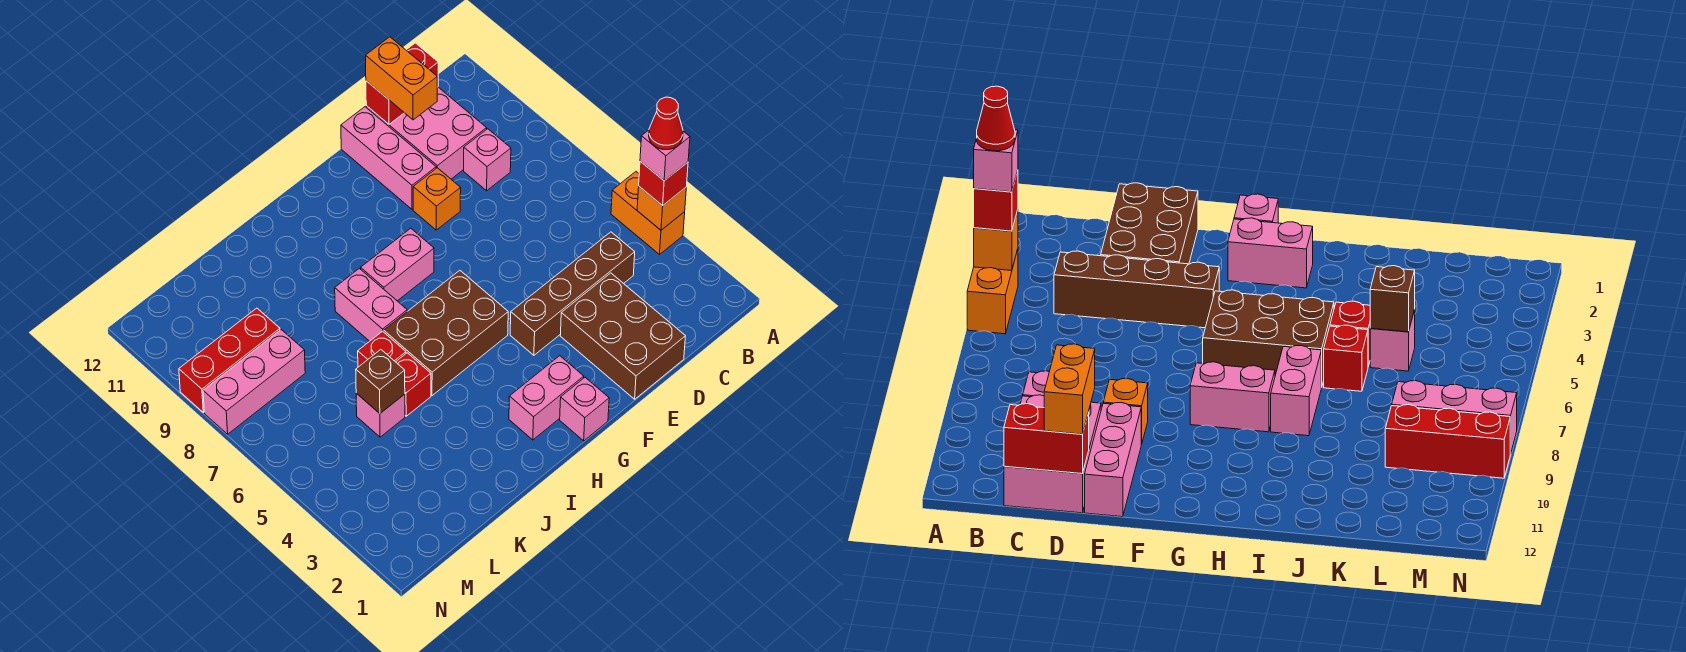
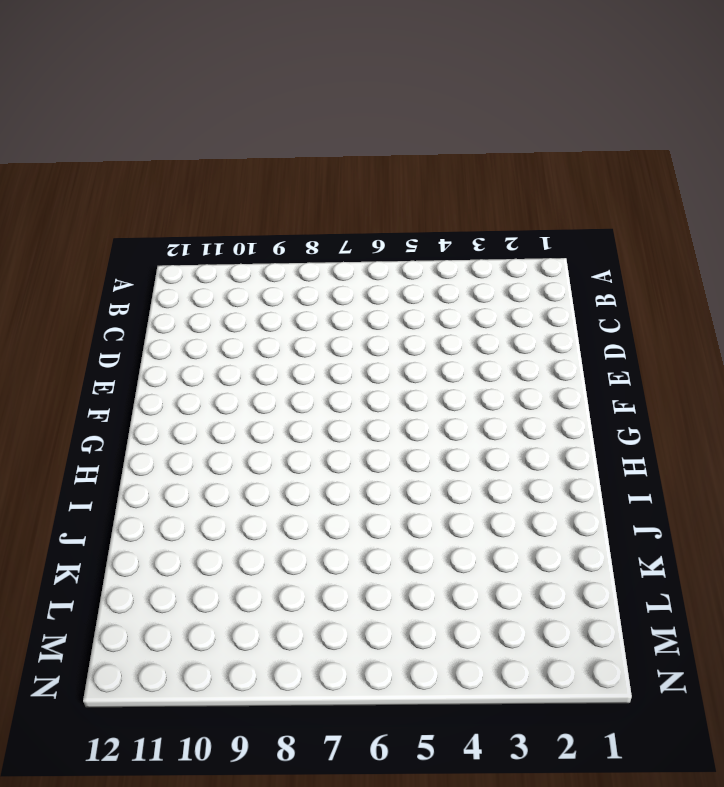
none -> orange 1x2 brick [611,172,685,254]
none -> brown 1x4 brick [510,232,635,355]
none -> pink 1x1 brick [464,129,511,191]

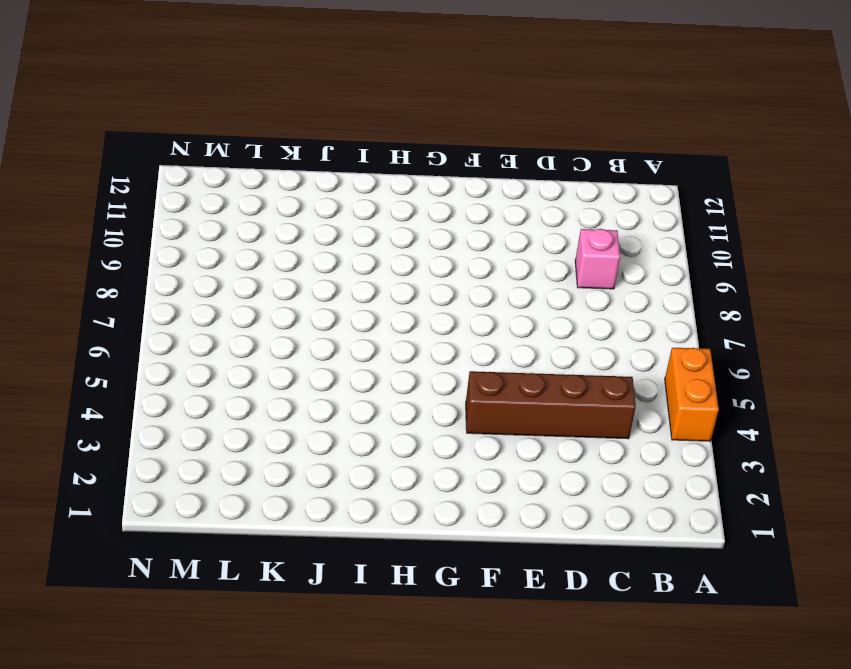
none -> pink 2x3 brick [366,87,487,179]
none -> brown 2x3 brick [560,273,685,399]
none -> orange 1x1 brick [413,168,461,230]

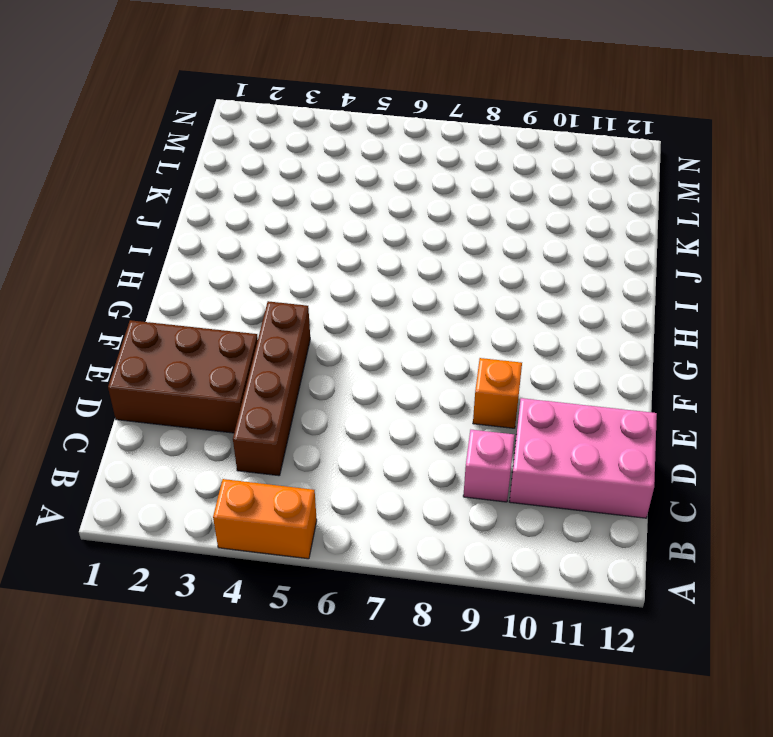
none -> pink 1x3 brick [341,107,436,209]
none -> pink 1x1 brick [560,378,609,441]
none -> pink 1x2 brick [509,356,584,440]

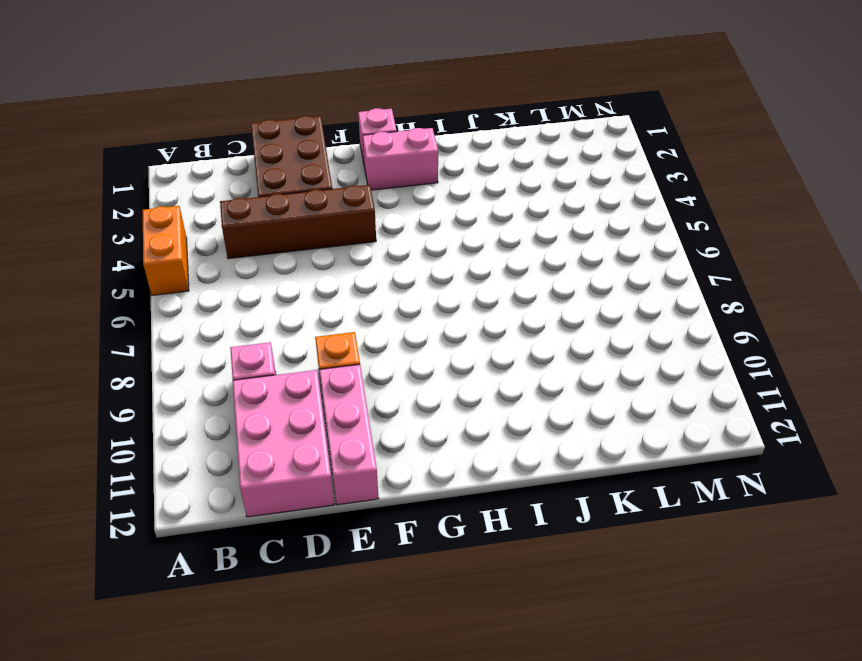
none -> brown 2x3 brick [384,270,508,396]
none -> pink 1x2 brick [361,228,434,301]
none -> pink 1x2 brick [335,268,407,341]

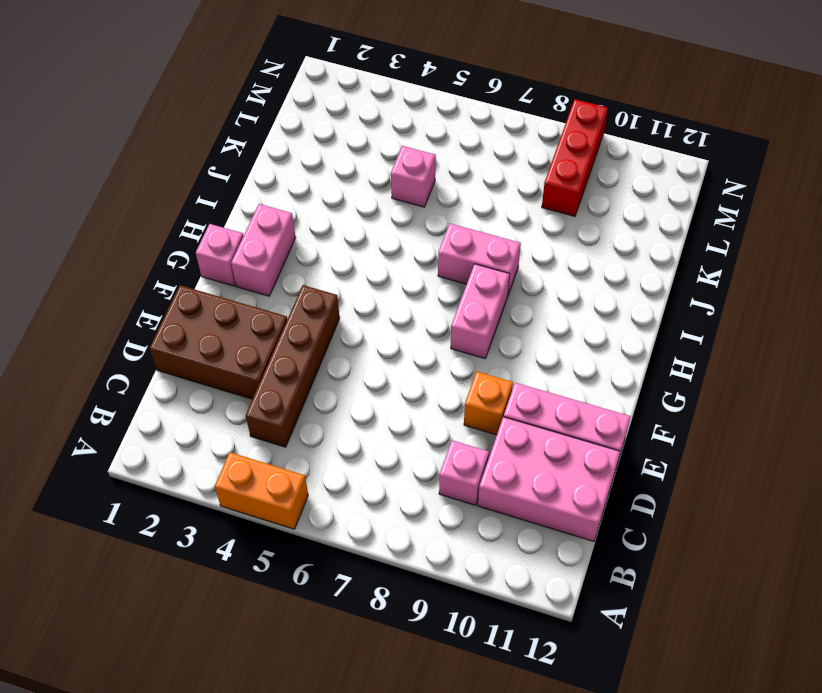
none -> brown 2x3 brick [384,270,508,396]
none -> red 1x1 brick [396,353,431,416]
none -> red 1x1 brick [358,331,406,367]

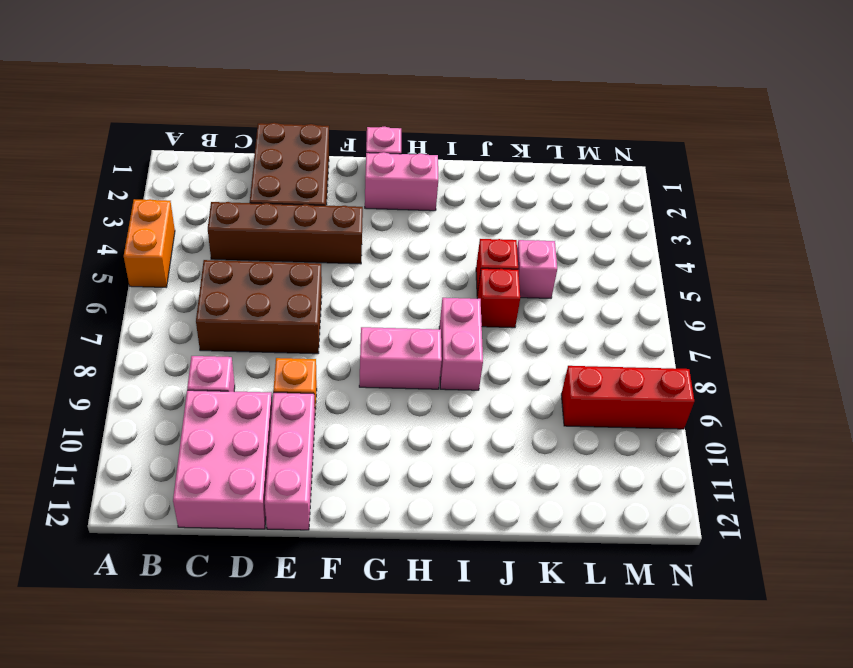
brown 2x3 brick [196,260,322,354] -> brown 2x3 brick moved to [384,270,508,396]
none -> pink 1x3 brick [203,330,305,434]
none -> orange 1x1 brick [637,187,686,230]
none -> red 1x2 brick [366,43,438,124]

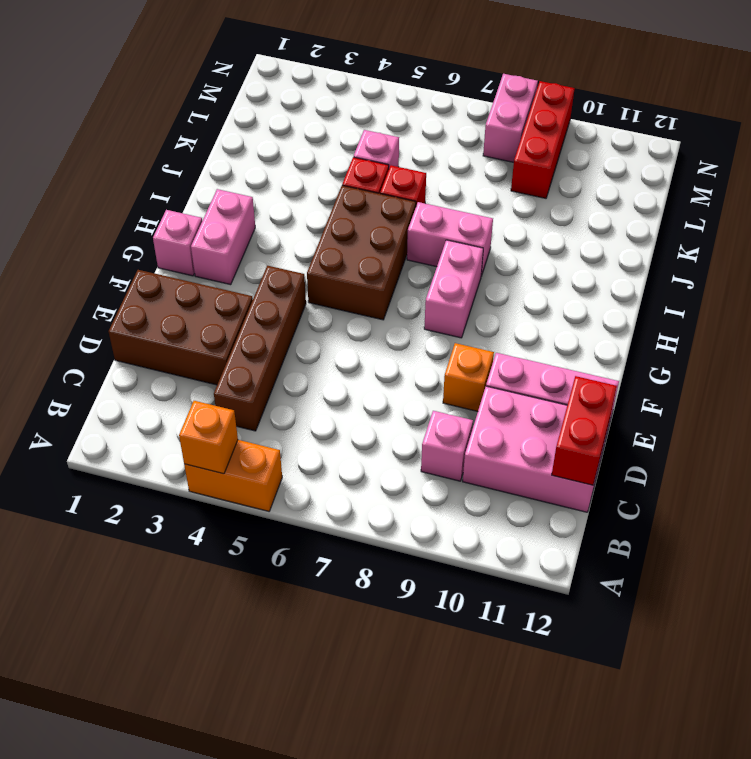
pink 1x2 brick [483,74,538,162] -> pink 1x3 brick [203,330,305,434]
none -> brown 1x1 brick [356,350,405,413]
none -> red 1x1 brick [639,161,688,206]
none -> orange 1x2 brick [366,37,437,120]

